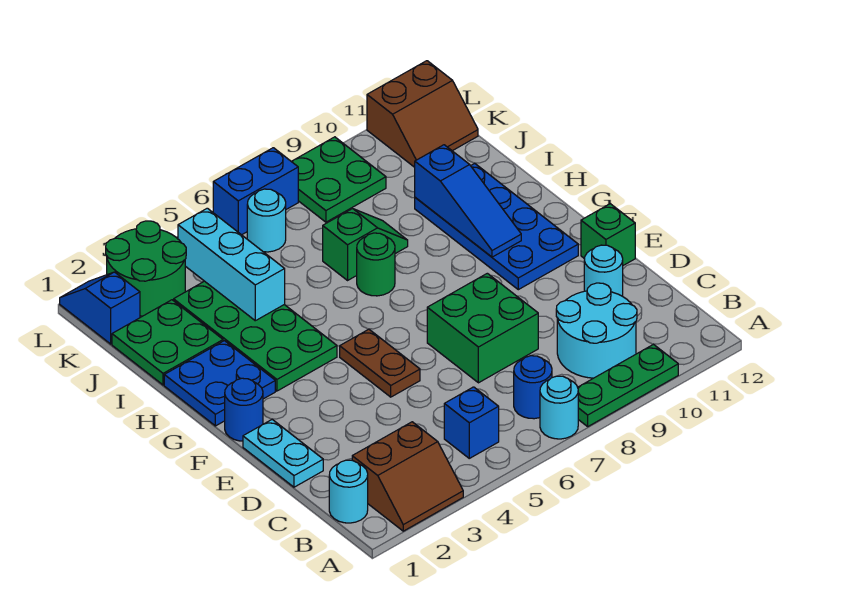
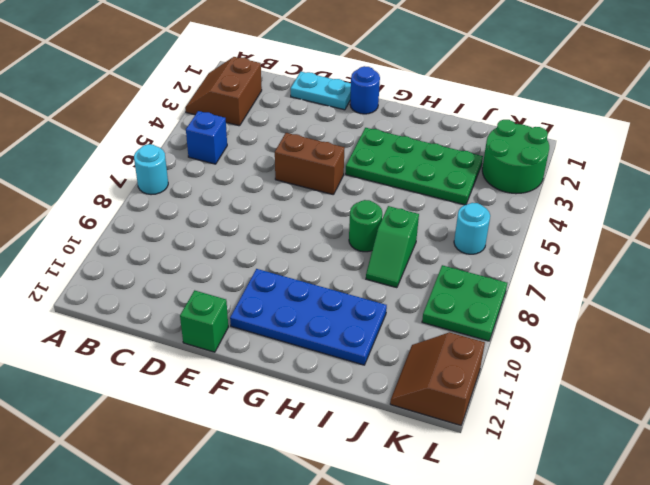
brown 1x2 brick [275,133,345,195] -> brown 1x2 plate [340,329,420,397]
none -> green 1x3 plate [578,345,678,426]
none -> cyan 1x1 round brick [329,460,368,523]
none -> blue 1x1 round brick [514,356,552,419]

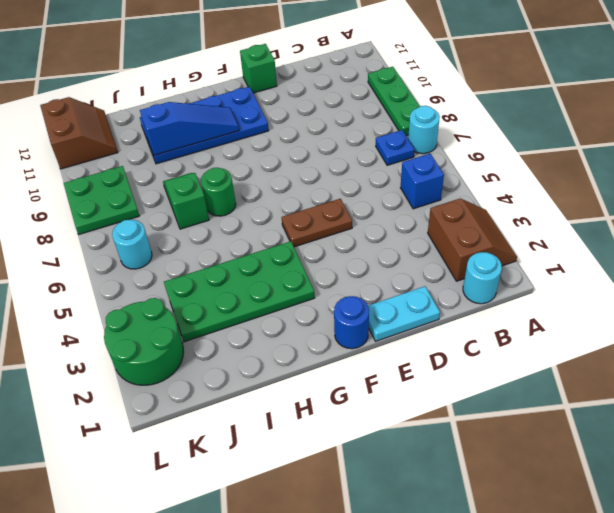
blue 1x1 plate [376,130,415,165] -> blue 1x1 round brick [514,356,552,419]
none -> cyan 2x2 round brick [556,283,637,378]
none -> green 2x2 brick [427,273,538,383]
none -> cyan 1x1 round brick [584,245,623,296]

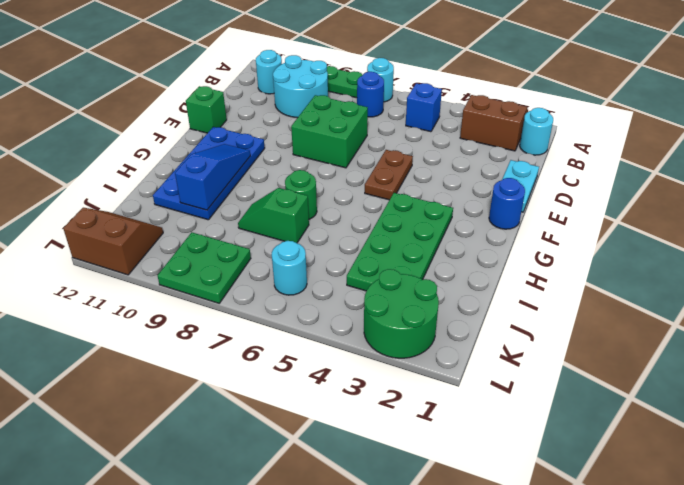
cyan 1x1 round brick [256,50,282,94] -> cyan 1x1 round brick moved to [584,245,623,296]
none -> blue 2x2 plate [164,341,275,426]
none -> green 2x2 plate [112,300,223,385]
none -> blue 1x2 slope [60,272,140,344]

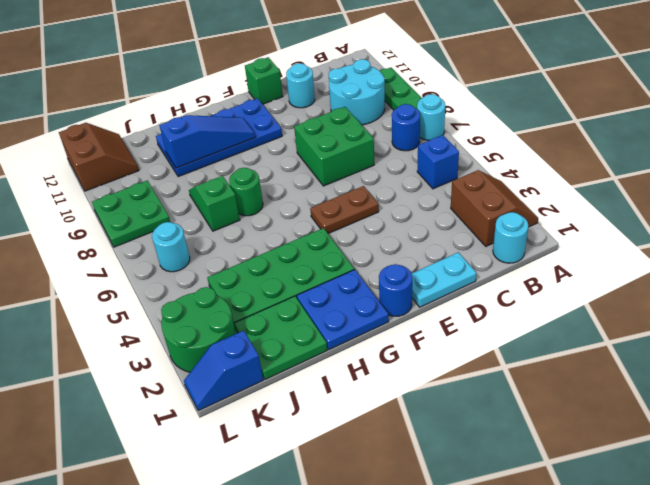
none -> blue 1x2 brick [213,148,298,235]
none -> cyan 1x3 brick [178,208,285,321]

